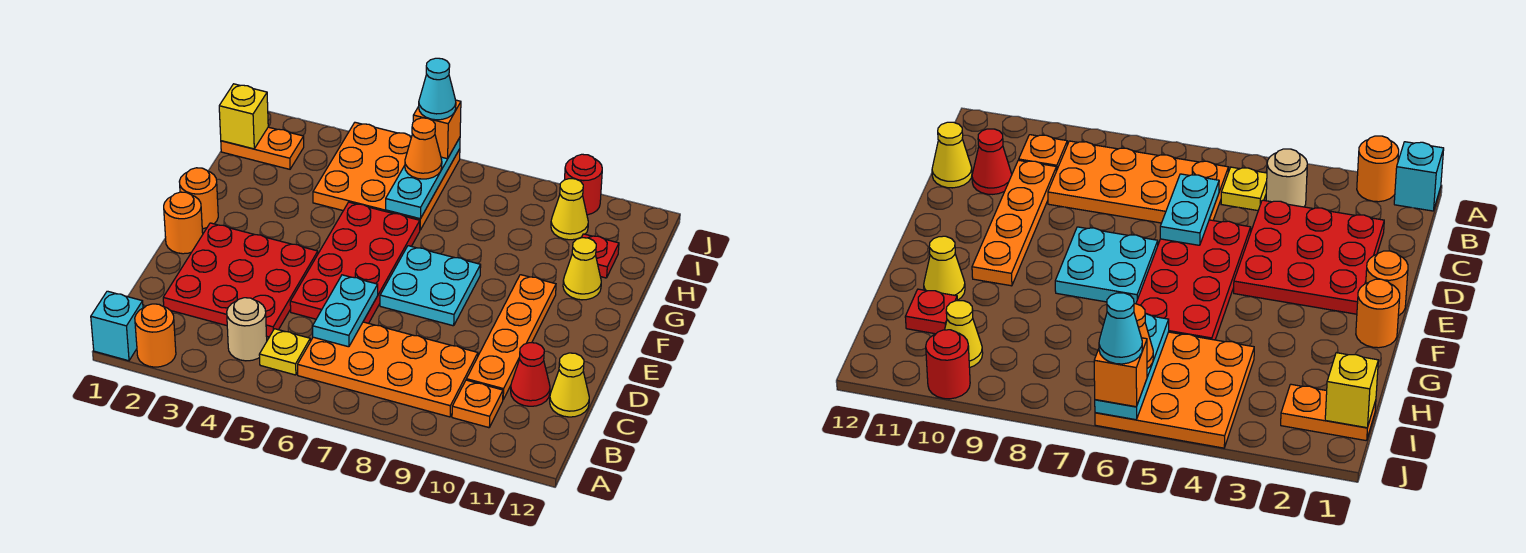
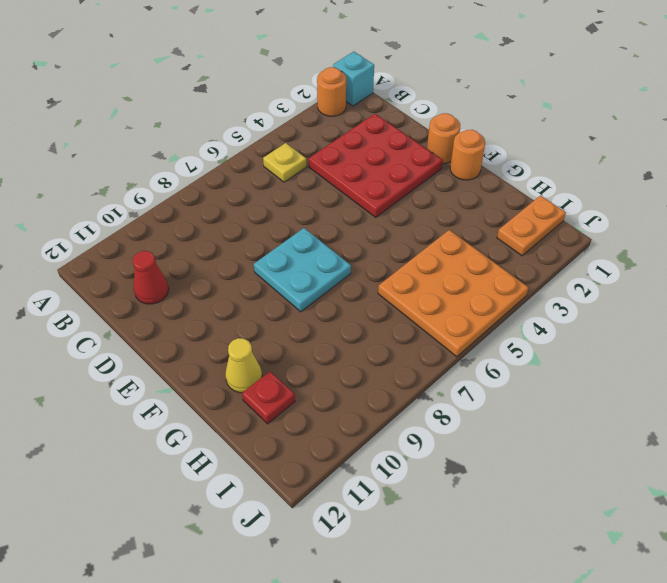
none -> tan 1x1 round brick [227,298,267,361]
none -> orange 2x4 plate [298,322,478,417]
none -> orange 1x1 plate [452,380,503,428]

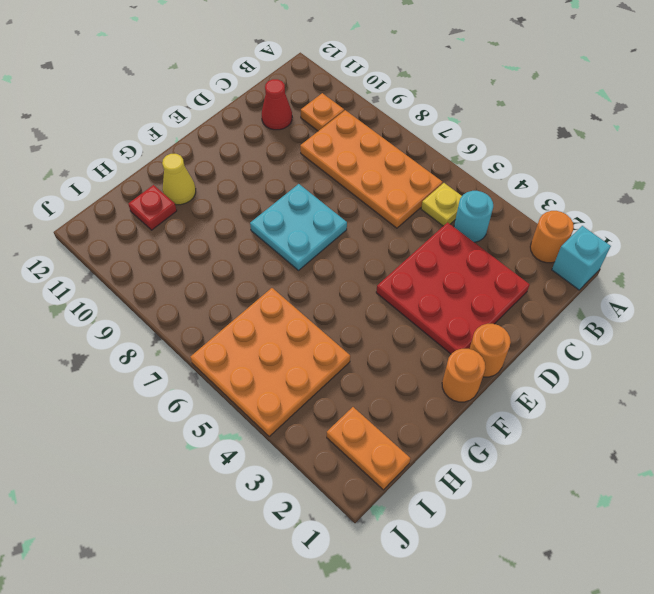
cyan 1x1 round brick [454,191,493,242] -> tan 1x1 round brick [227,298,267,361]
none -> orange 1x4 plate [466,275,556,399]
none -> yellow 1x1 cone [550,353,589,417]
none -> red 2x4 plate [290,202,420,323]

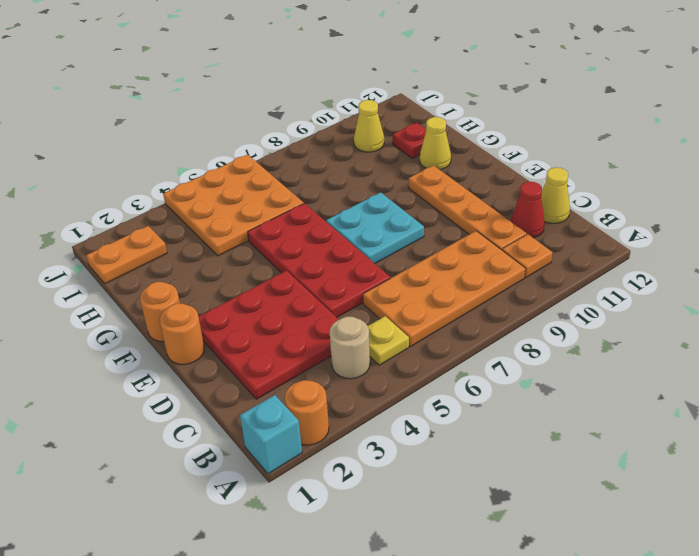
none -> red 1x1 round brick [565,154,602,215]
none -> cyan 1x2 plate [313,275,378,347]
none -> cyan 1x3 plate [386,138,460,219]

